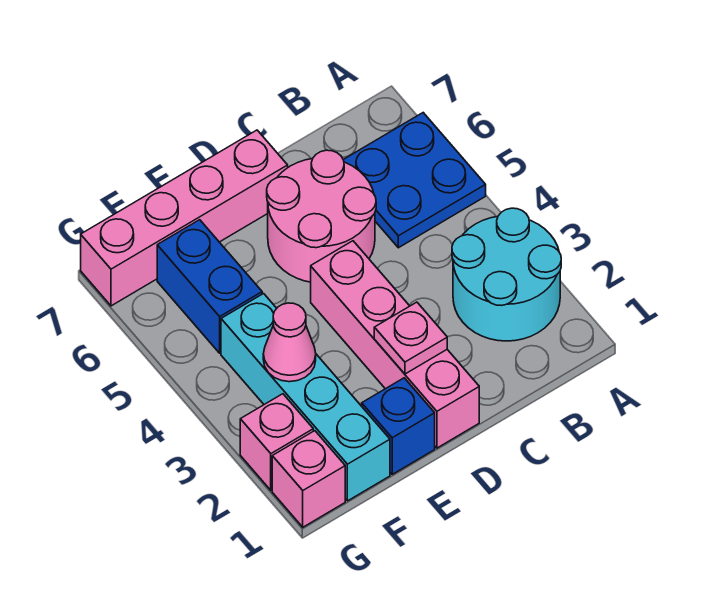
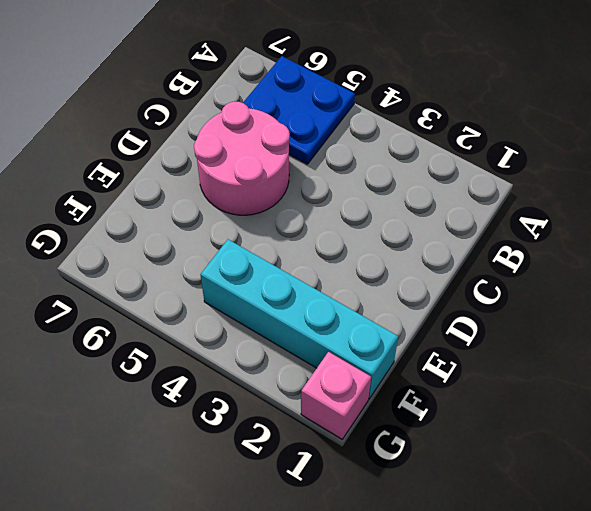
none -> cyan 2x2 round brick [452,208,561,341]
none -> pink 1x4 brick [311,241,479,448]
none -> pink 1x4 brick [81,130,288,306]

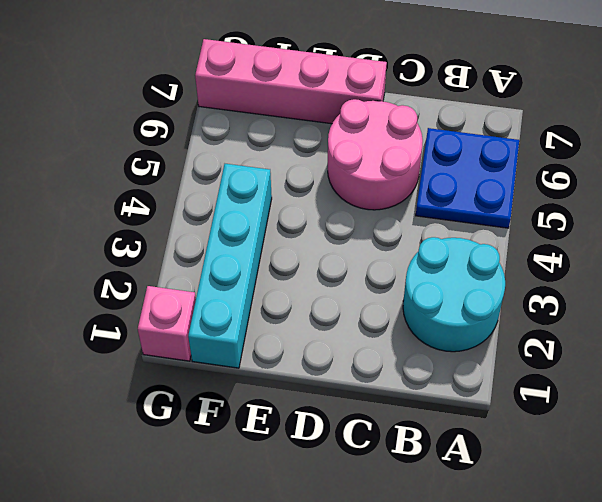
none -> pink 1x4 brick [311,241,479,448]
none -> blue 1x1 brick [362,378,435,474]
none -> blue 1x2 brick [157,220,262,353]

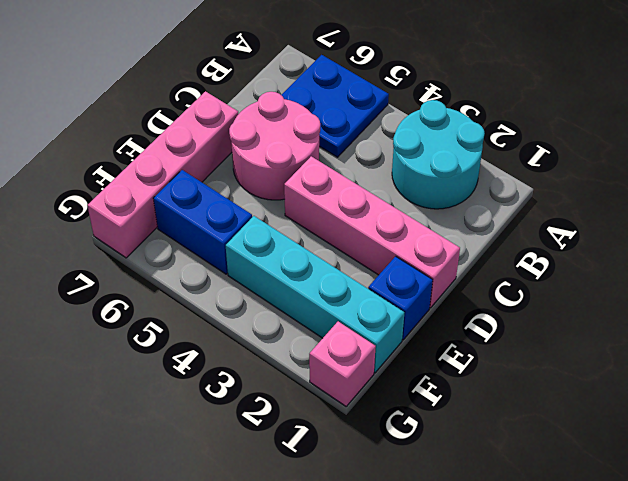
none -> pink 1x1 brick [240,394,313,490]
none -> pink 1x1 plate [374,302,447,374]
none -> pink 1x1 cone [263,303,316,382]

